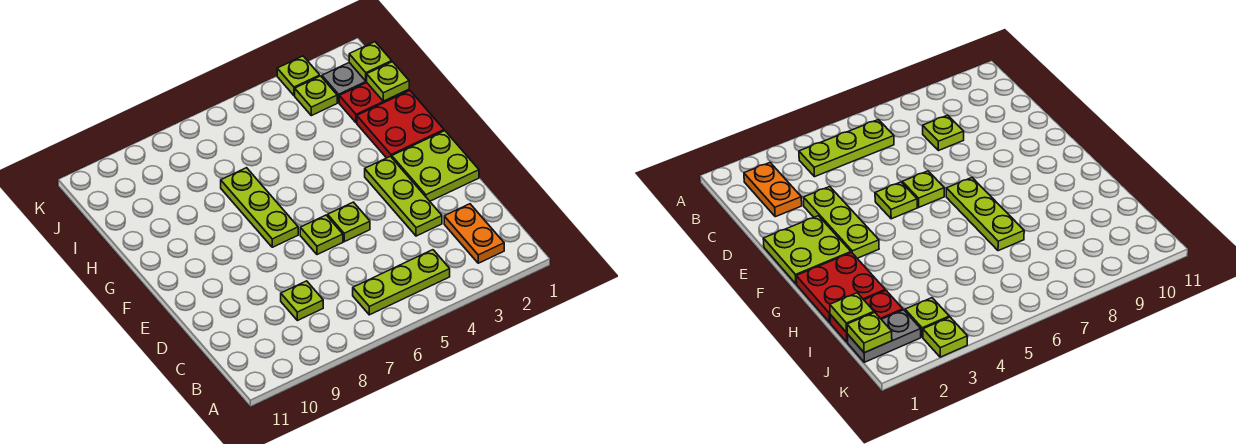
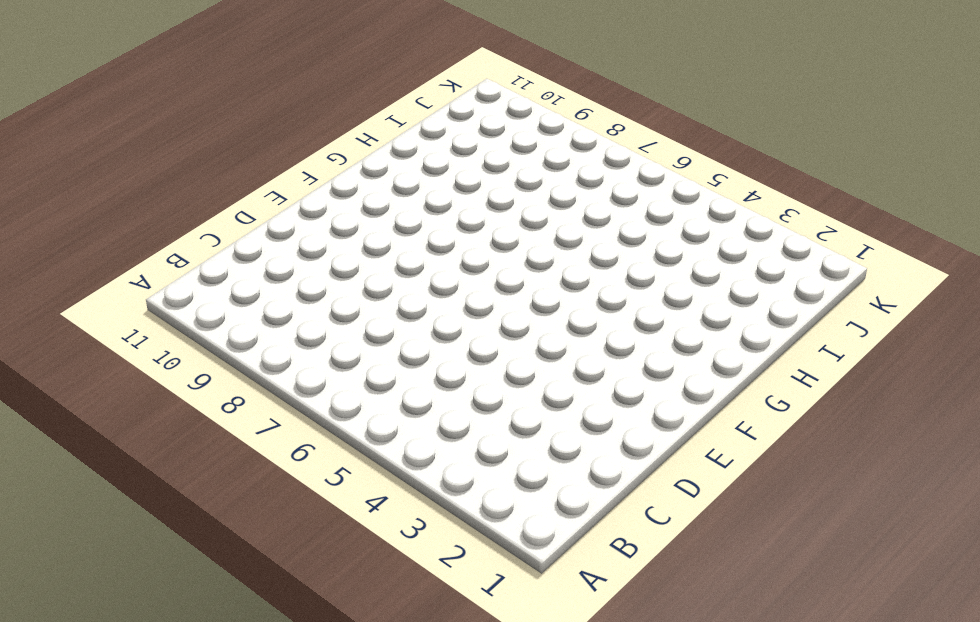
none -> orange 1x2 plate [444,204,504,263]
none -> lime 1x3 plate [353,250,450,315]
none -> lime 1x1 plate [281,281,323,321]

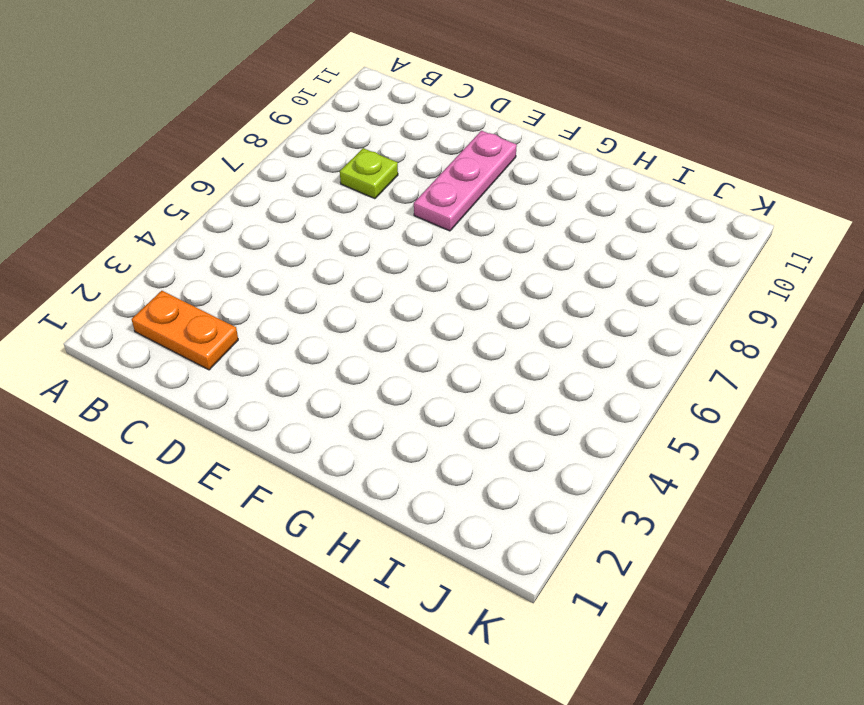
pink 1x3 plate [414,131,517,231] -> none
none -> lime 1x3 plate [353,250,450,315]
none -> lime 1x3 plate [365,156,442,236]
none -> lime 2x2 plate [392,131,479,201]

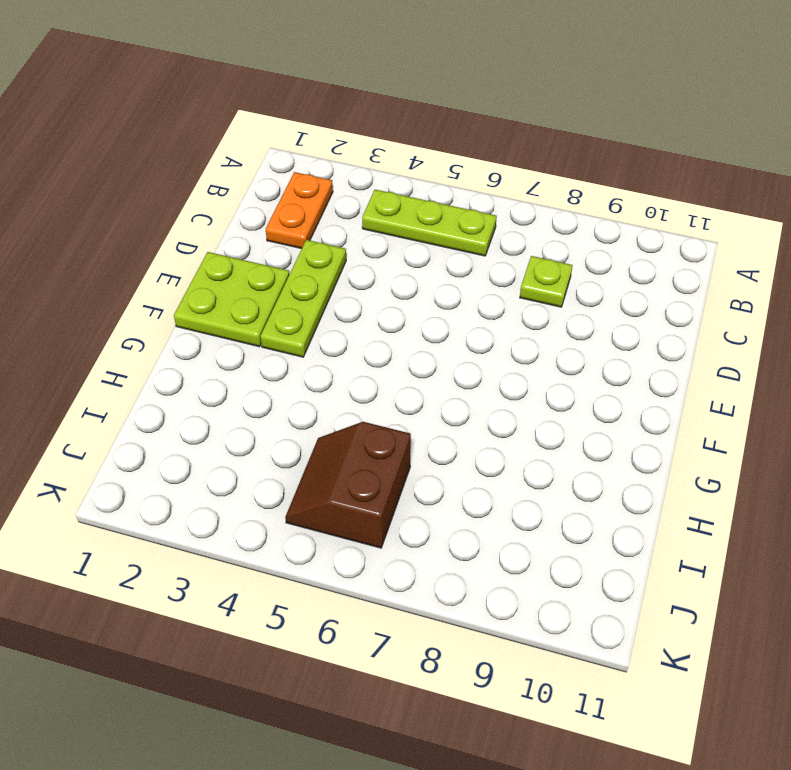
brown 2x2 slope [285,422,411,548] -> none
none -> lime 1x1 plate [328,202,370,242]
none -> lime 1x1 plate [300,215,343,255]
none -> lime 1x3 plate [221,168,298,247]

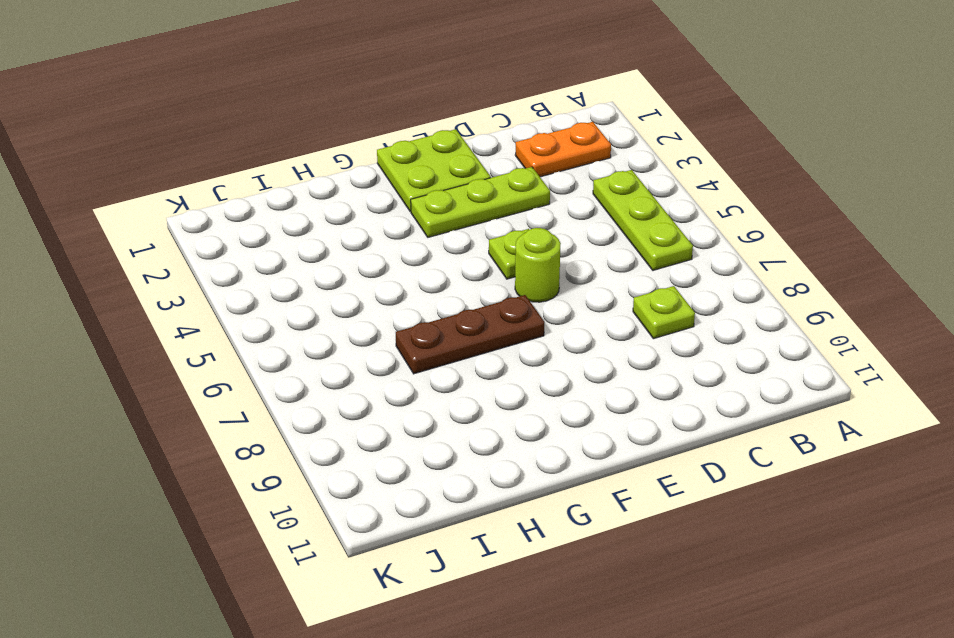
lime 1x1 round brick [515,228,561,302] -> lime 1x1 plate [300,215,343,255]
brown 1x3 plate [396,295,544,374] -> lime 1x3 plate [221,168,298,247]
none -> red 2x2 plate [357,90,444,158]
none -> red 1x2 plate [339,83,409,123]
none -> grey 1x2 plate [322,63,367,103]

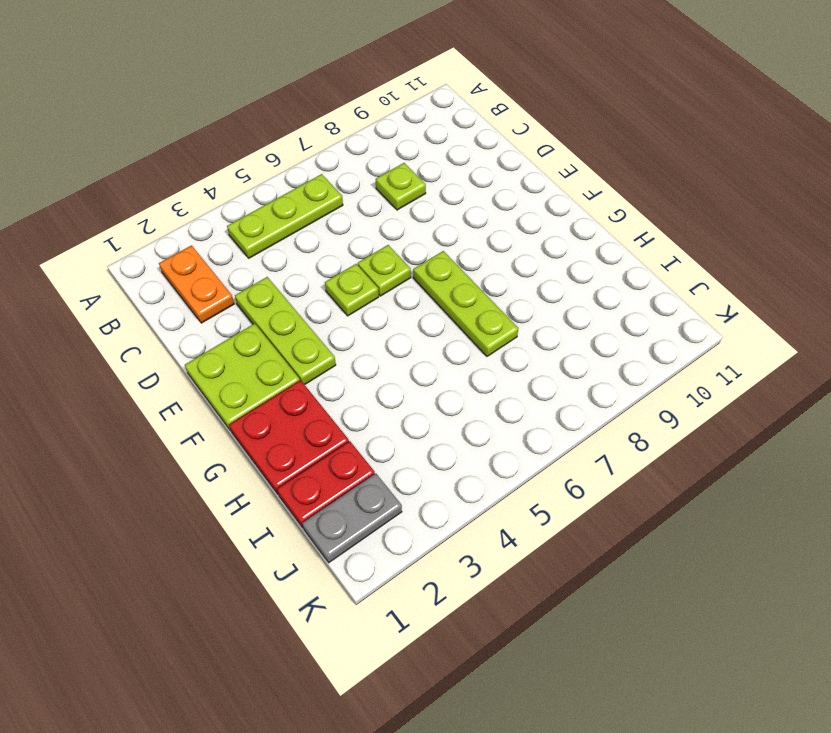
none -> lime 1x1 plate [295,76,337,116]
none -> lime 1x1 plate [277,56,320,95]
none -> lime 1x1 plate [367,62,409,101]

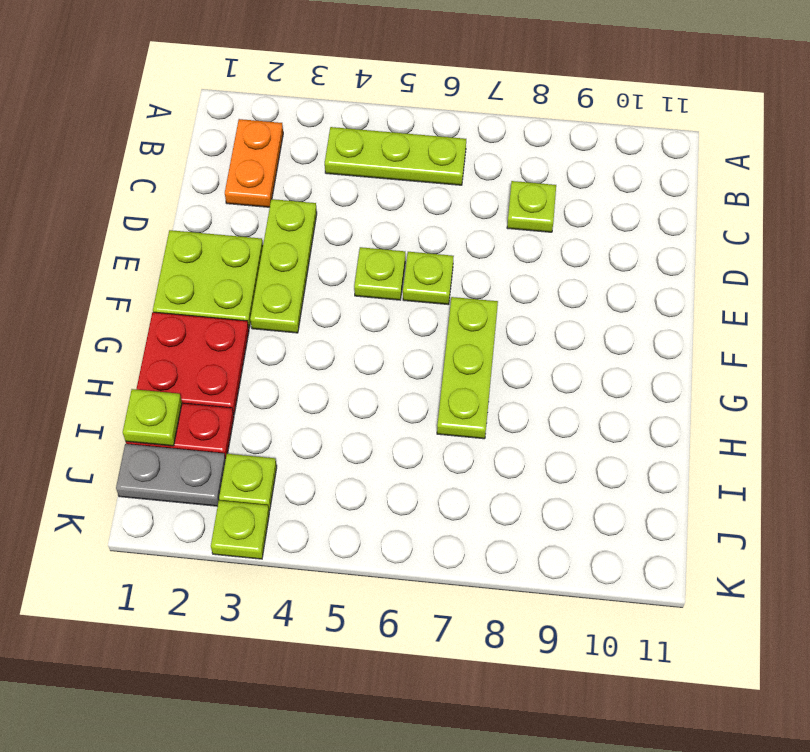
none -> lime 1x1 plate [349,42,392,81]

